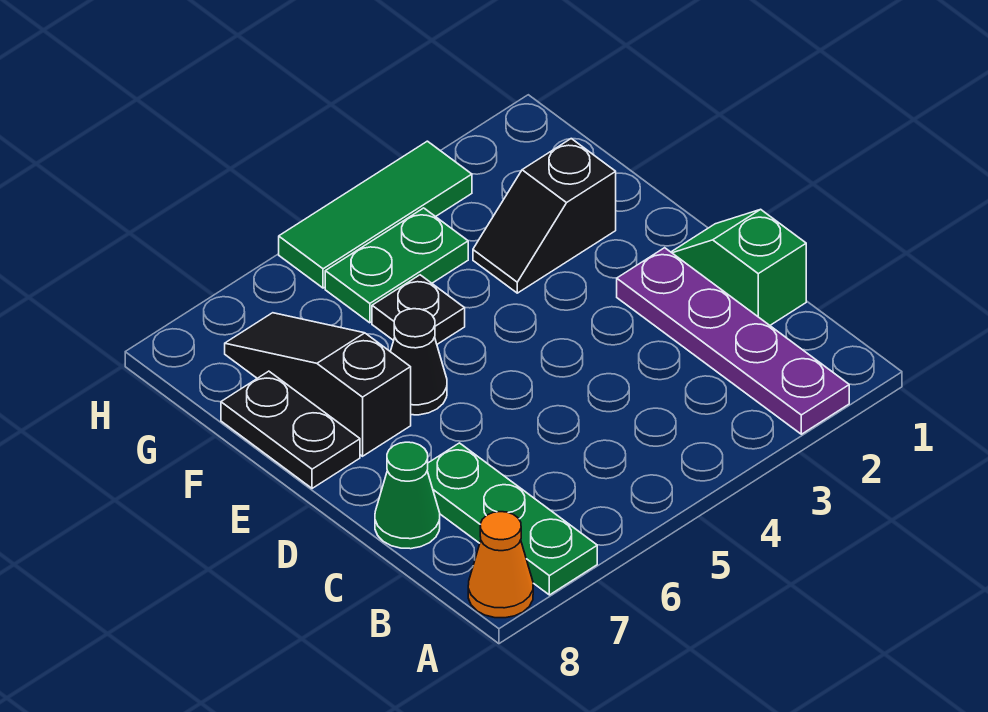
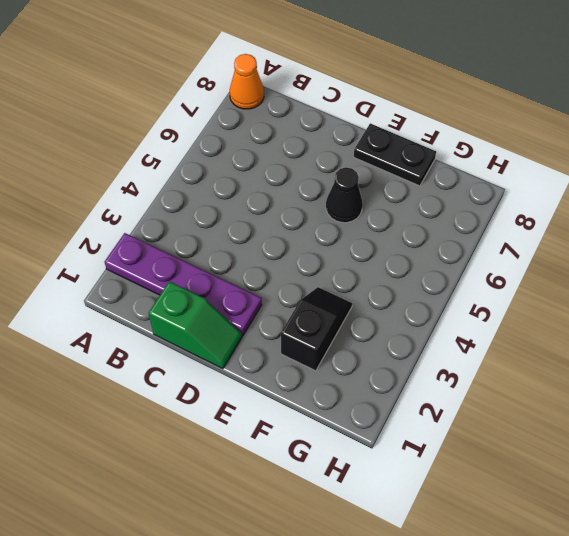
none -> green 1x3 plate [427,443,597,595]
none -> green 1x1 cone [375,442,440,549]
none -> black 1x3 slope [225,313,411,456]

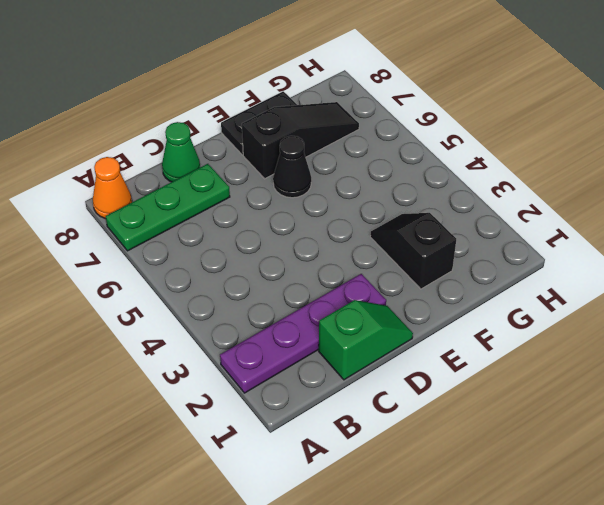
none -> black 1x1 plate [372,275,465,344]
none -> green 1x2 plate [325,208,468,323]
none -> green 1x3 tile [279,141,472,288]

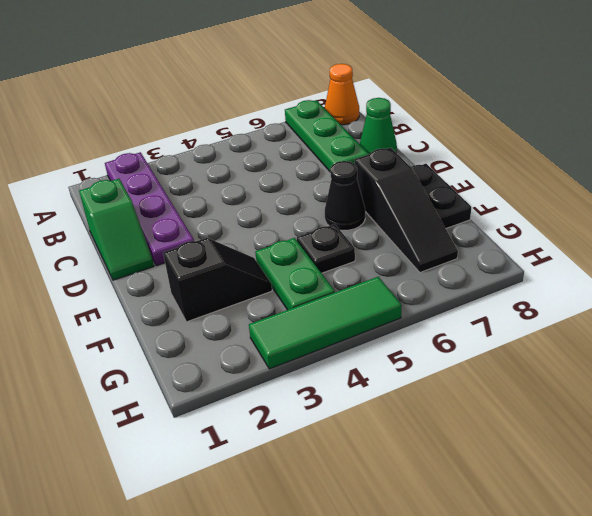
green 1x2 plate [255,238,335,310] -> green 1x2 plate turned to [325,208,468,323]

